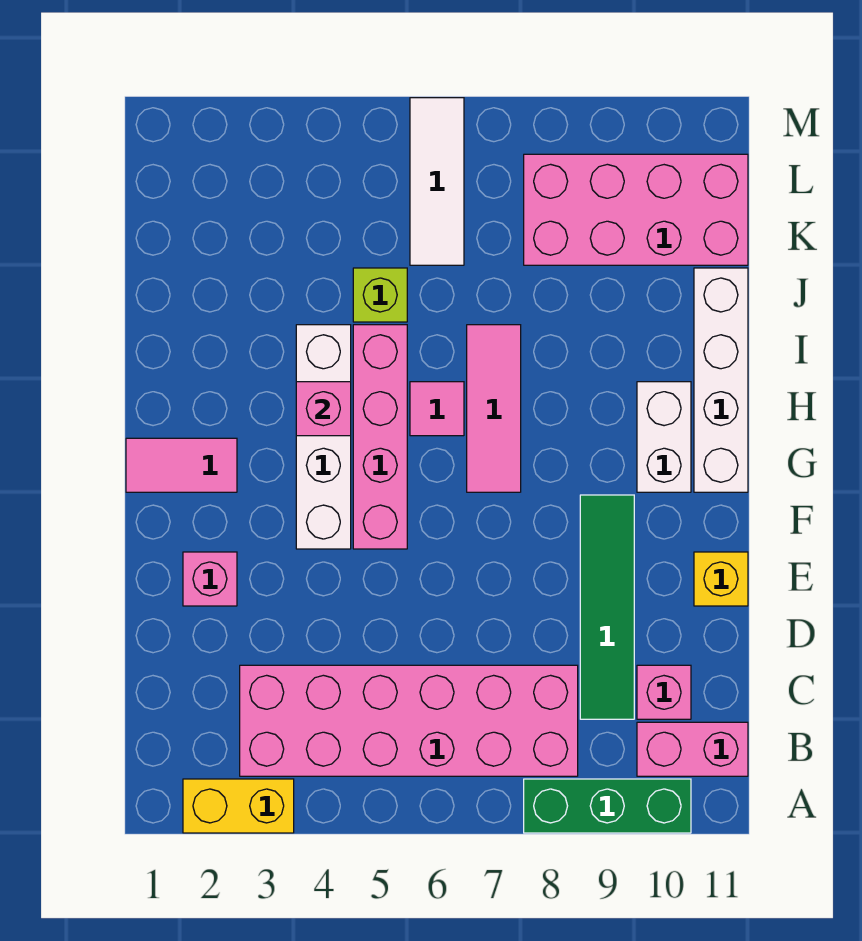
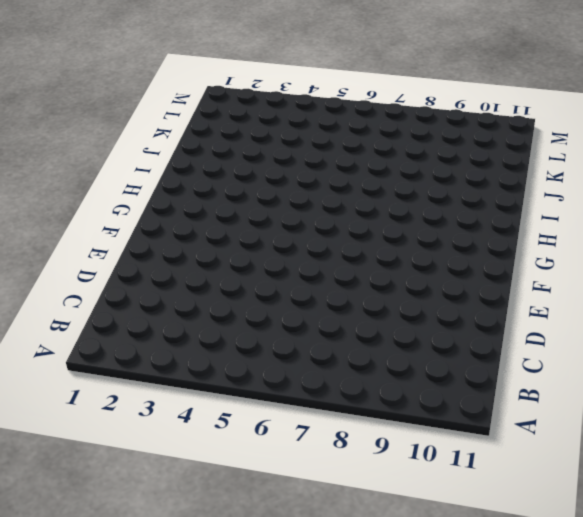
none -> yellow 1x2 brick [183,779,294,833]
none -> green 1x3 brick [524,779,691,833]
none -> pink 2x6 brick [240,665,578,776]

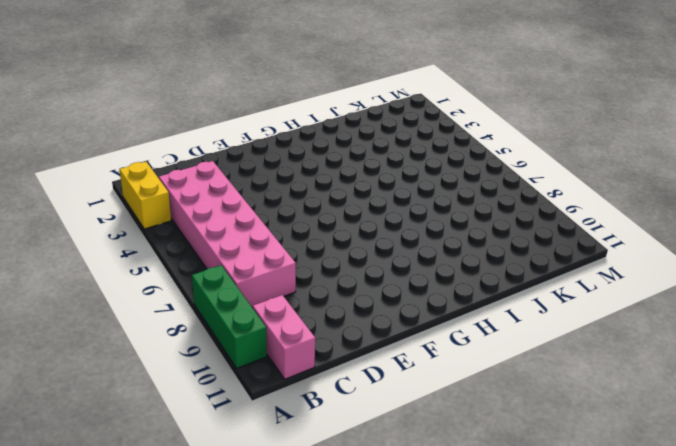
none -> green 1x4 tile [580,495,634,719]
none -> pink 1x1 brick [637,665,691,719]
none -> pink 1x1 brick [183,552,237,606]

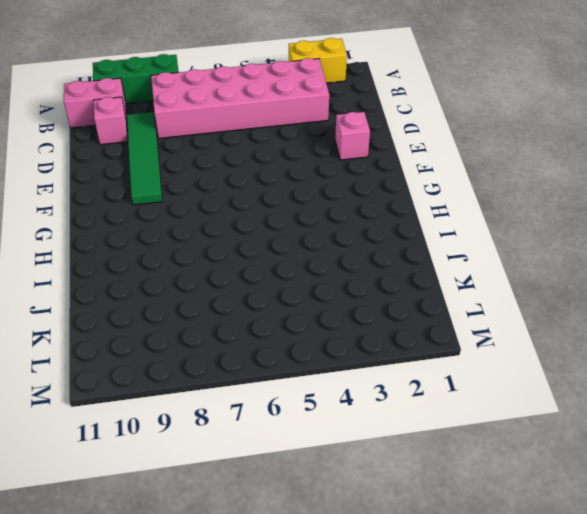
none -> yellow 1x1 brick [694,552,748,606]
none -> white 1x4 brick [296,325,351,549]
none -> pink 1x4 brick [353,325,407,549]

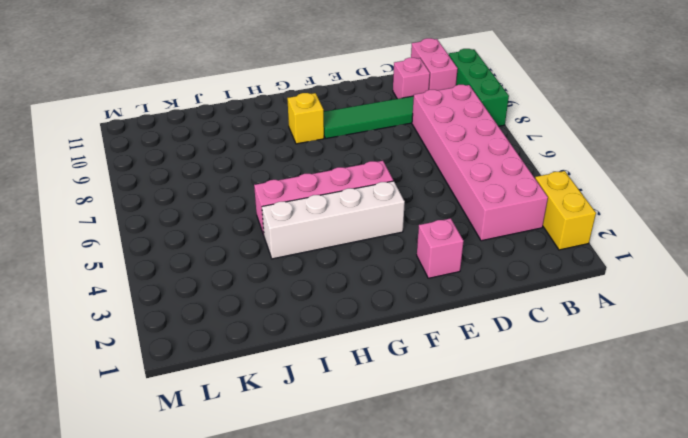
yellow 1x1 brick [287,93,324,144] -> yellow 1x1 brick moved to [694,552,748,606]
none -> pink 1x2 tile [126,438,237,492]
none -> pink 1x3 tile [467,325,521,492]
none -> white 1x2 brick [637,382,691,492]

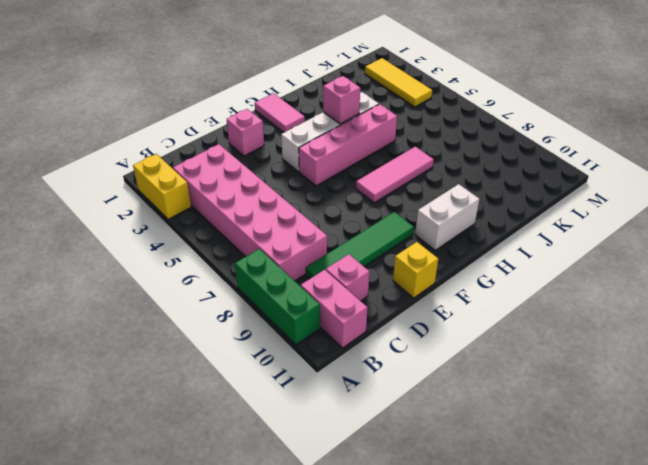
yellow 1x3 tile [365,58,432,107] -> none
none -> white 1x4 brick [694,268,748,492]
none -> pink 1x1 tile [410,382,464,436]
none -> lime 1x1 brick [353,268,407,322]

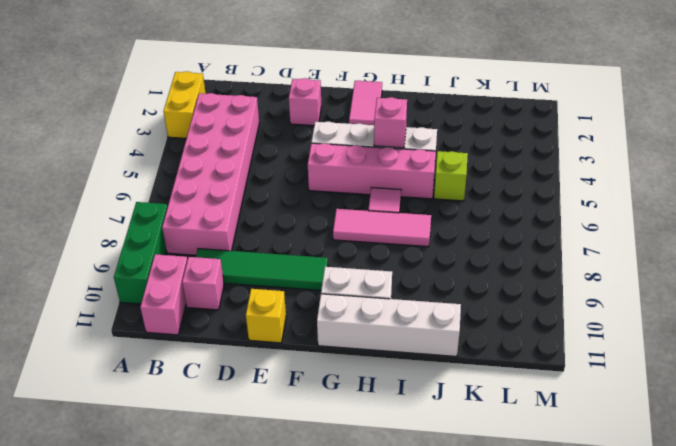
none -> white 1x3 tile [410,98,464,265]
none -> pink 2x4 brick [524,154,748,265]

